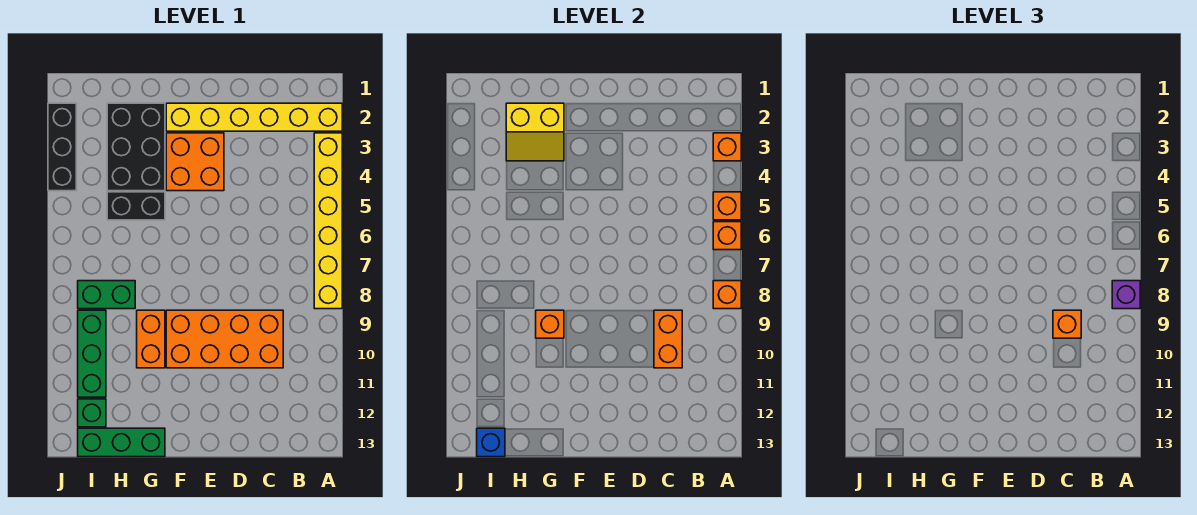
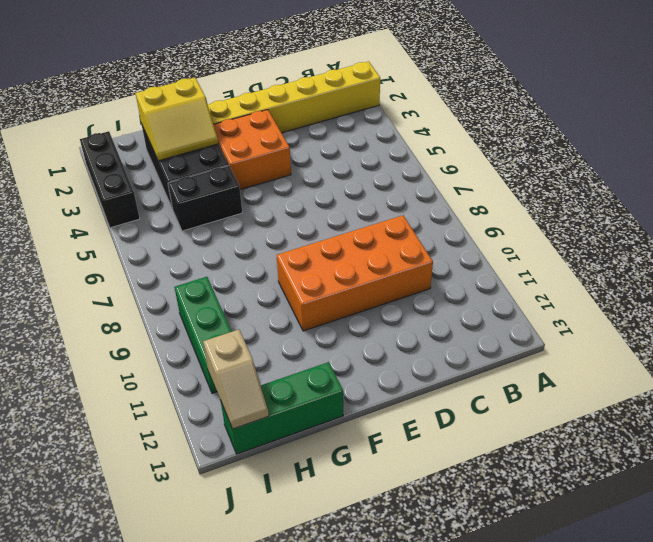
tan 1x2 slope [203,330,269,429] -> blue 1x1 brick [477,428,505,457]
none -> yellow 1x6 brick [314,133,342,309]
none -> orange 1x2 brick [137,310,165,368]
none -> green 1x2 brick [78,281,135,309]

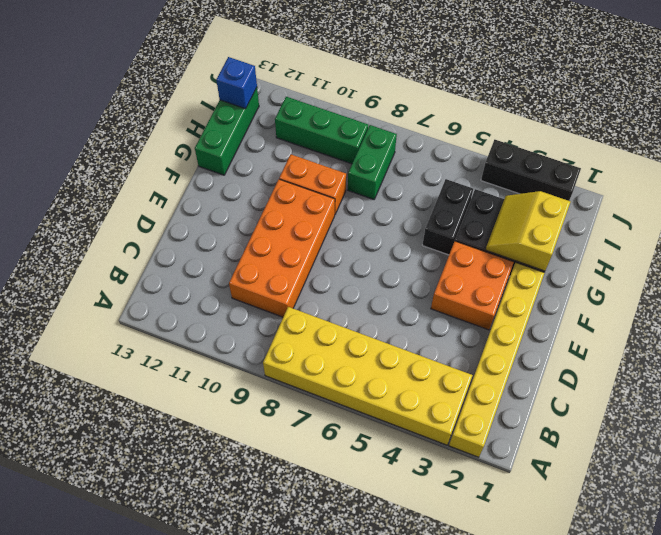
yellow 2x6 brick [263,307,473,445] -> yellow 1x6 brick [314,133,342,309]
none -> green 1x1 brick [78,399,106,427]
none -> orange 1x1 brick [713,133,741,161]
none -> orange 1x1 brick [713,192,741,220]

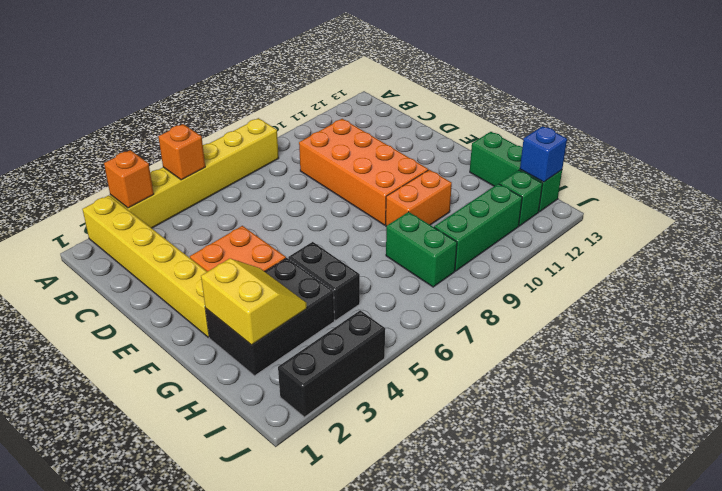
none -> orange 1x1 brick [713,222,741,250]
none -> orange 1x1 brick [713,281,741,309]
none -> orange 1x2 brick [654,310,682,368]

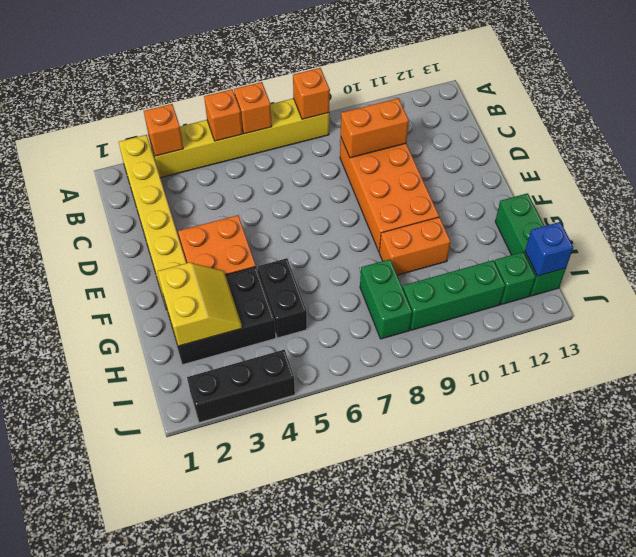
none -> orange 1x1 brick [536,310,564,338]
none -> purple 1x1 brick [1112,281,1140,309]
none -> orange 1x1 brick [1053,310,1081,338]

